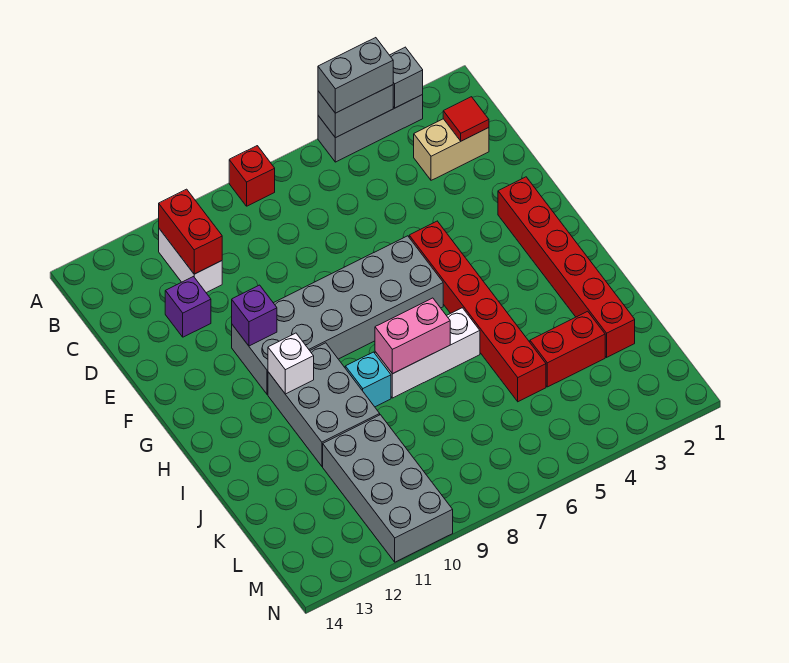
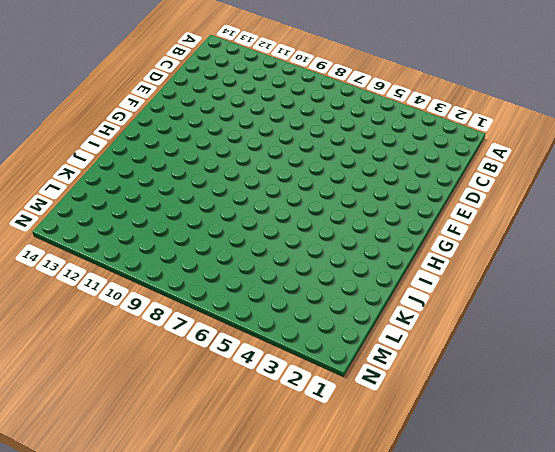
none -> grey 1x3 brick [318,95,423,162]
none -> red 1x1 brick [229,146,275,206]
none -> white 1x2 brick [159,229,222,293]

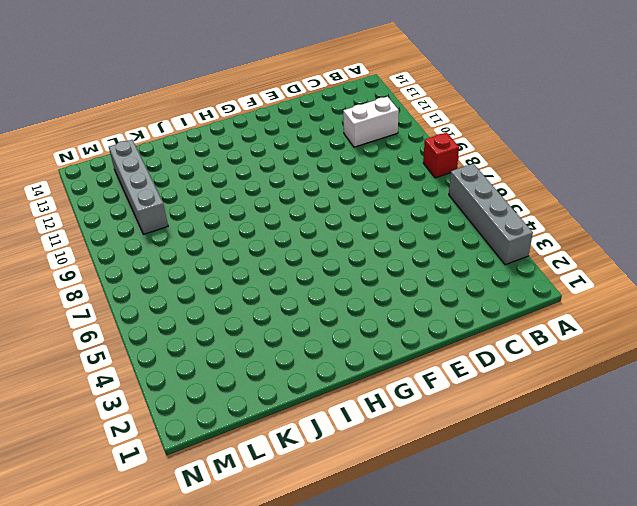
grey 1x4 brick [449,164,533,265] -> grey 1x3 brick [318,95,423,162]
grey 1x4 brick [109,140,168,234] -> grey 2x4 brick [323,415,453,562]
none -> tan 1x2 brick [414,119,489,180]
none -> purple 1x1 brick [165,277,211,337]
none -> red 1x6 brick [498,177,635,357]

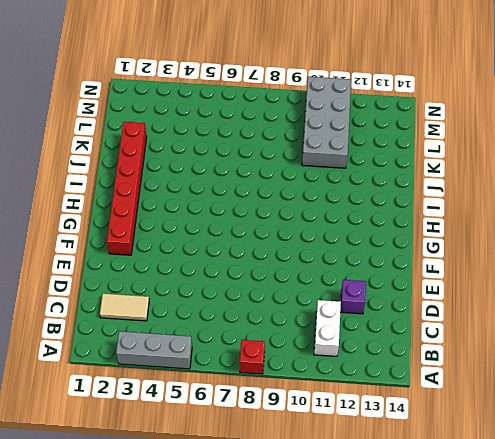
tan 1x2 tile [100,293,149,321] -> tan 1x2 brick [414,119,489,180]
none -> red 1x6 brick [409,221,546,402]
none -> grey 2x6 brick [232,236,443,394]
none -> grey 2x3 brick [268,343,380,466]

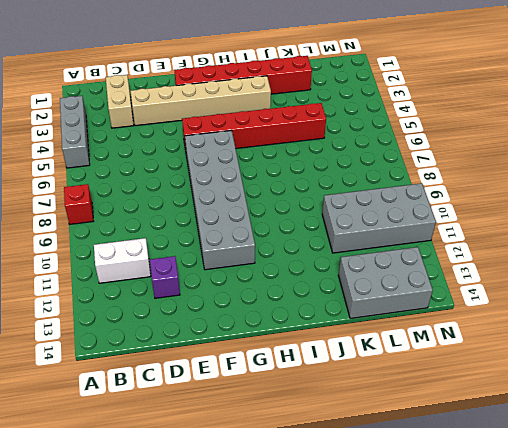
tan 1x6 brick [131,76,271,126] -> none
grey 2x3 brick [339,247,433,318] -> grey 2x3 brick moved to [268,343,380,466]
none -> white 1x3 brick [375,308,480,398]
none -> cyan 1x1 brick [345,352,391,407]
none -> red 1x2 brick [530,311,605,387]

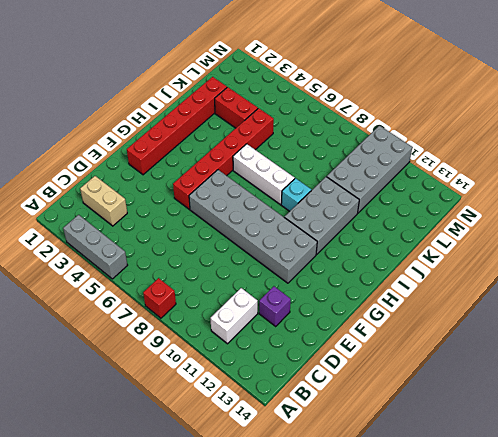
none -> grey 1x1 brick [390,47,423,108]
none -> grey 1x2 brick [318,85,393,138]
none -> red 1x2 brick [159,189,222,274]

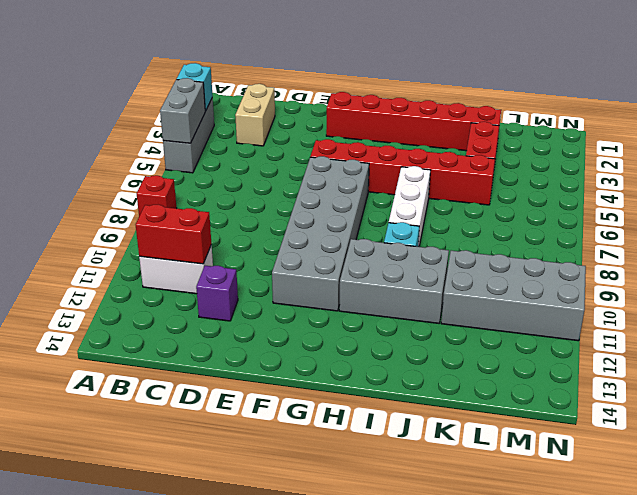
cyan 1x1 brick [177,63,213,111] -> grey 1x1 brick [390,47,423,108]
none -> red 1x1 tile [443,97,489,141]
none -> purple 1x1 brick [232,285,277,346]
none -> white 1x1 brick [268,333,314,394]

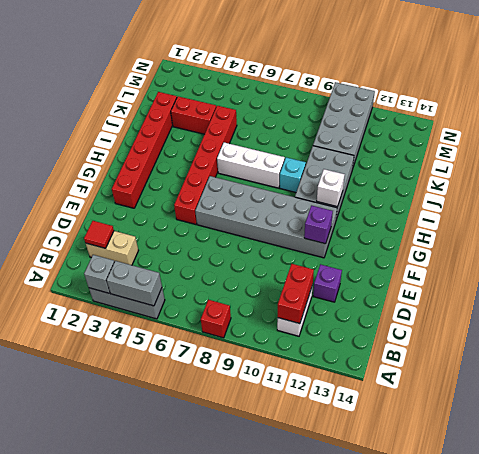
none -> pink 1x2 brick [375,298,450,374]
none -> grey 1x2 brick [318,38,393,113]

